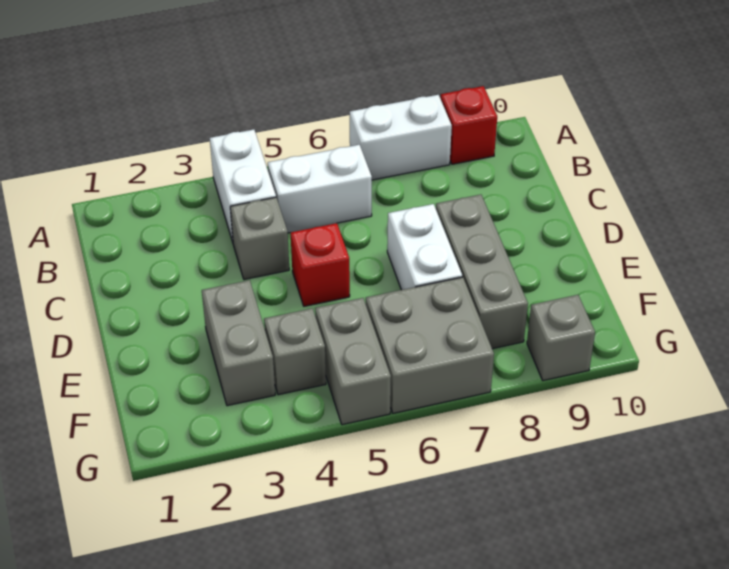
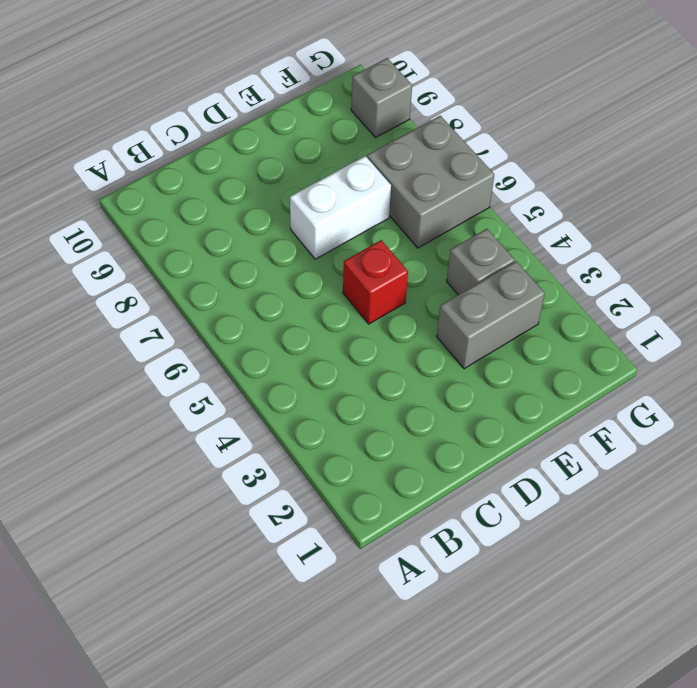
none -> white 1x2 brick [210,130,276,242]
none -> white 1x2 brick [350,95,452,180]
none -> red 1x1 brick [441,86,497,164]

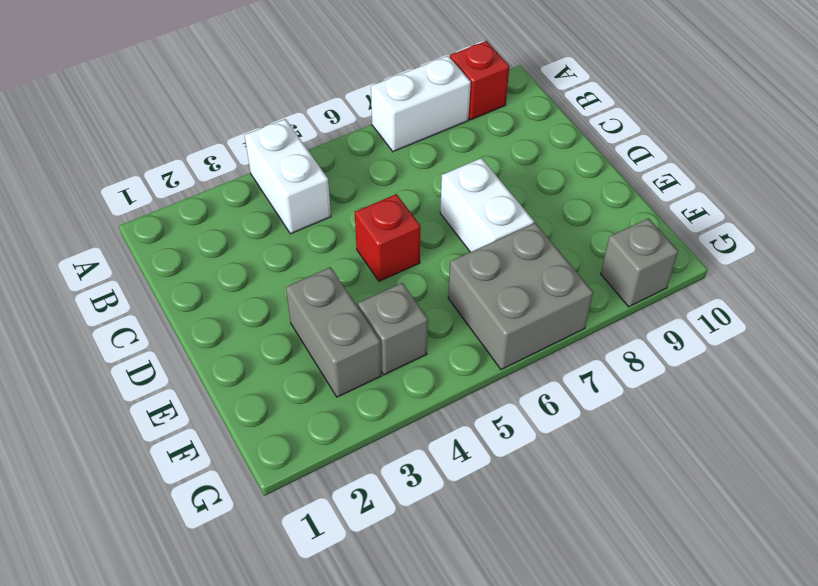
none -> white 1x2 brick [268,145,372,233]
none -> grey 1x1 brick [230,197,289,280]
none -> grey 1x3 brick [436,195,528,349]

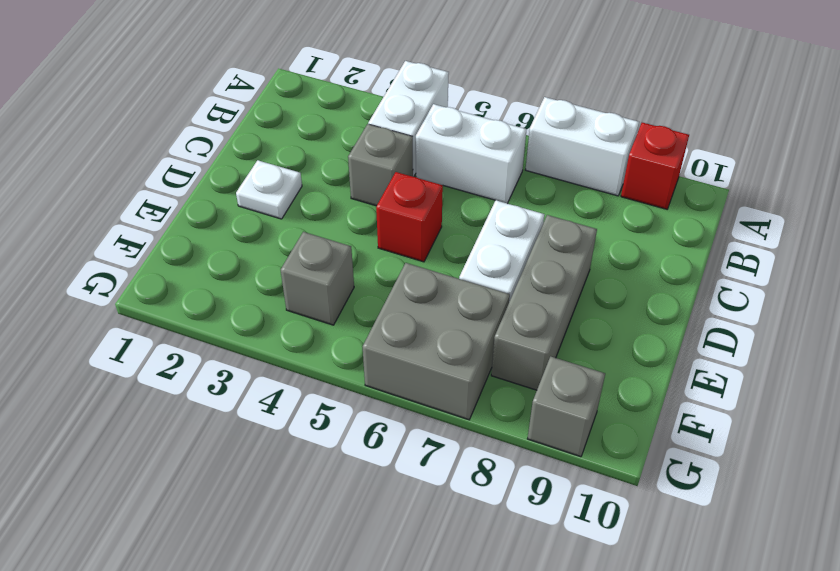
white 1x1 plate [236,160,302,219] -> none
none -> grey 1x2 brick [202,280,275,406]
none -> grey 1x2 brick [315,298,391,425]

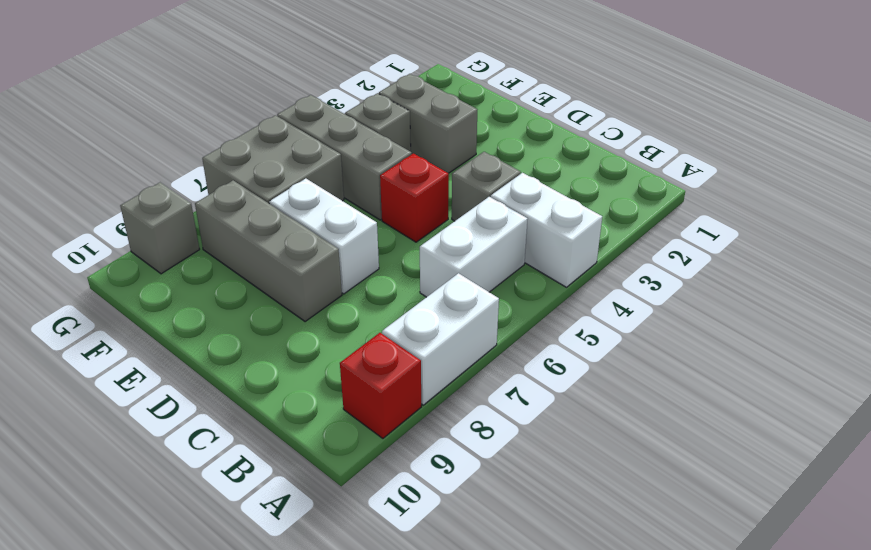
grey 1x3 brick [277,95,412,220] -> grey 1x2 brick [315,298,391,425]

